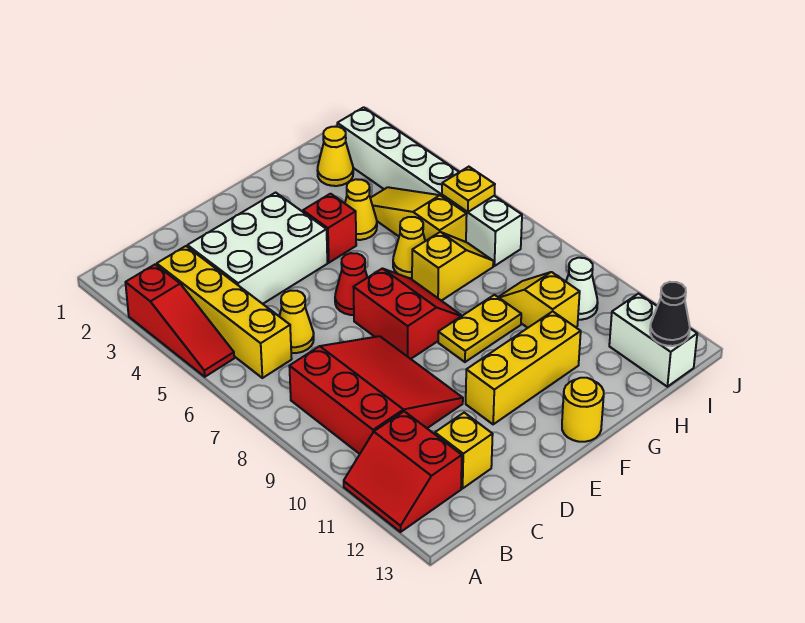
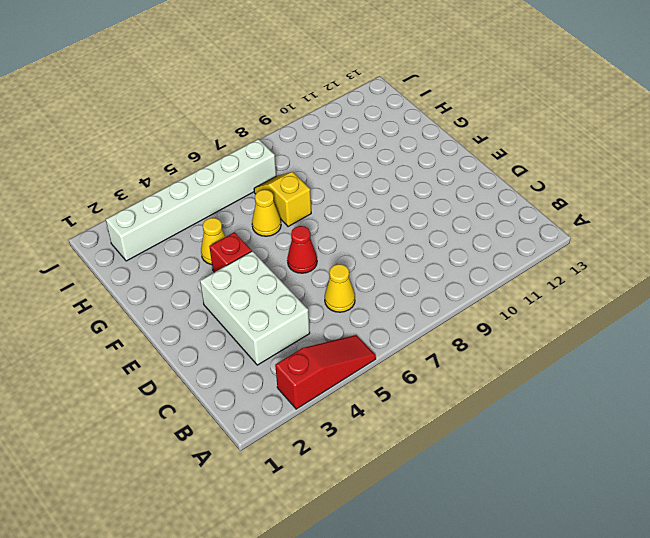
none -> red 2x2 slope [344,411,462,532]
none -> yellow 1x4 brick [157,246,292,378]
none -> red 3x3 slope [289,336,463,454]

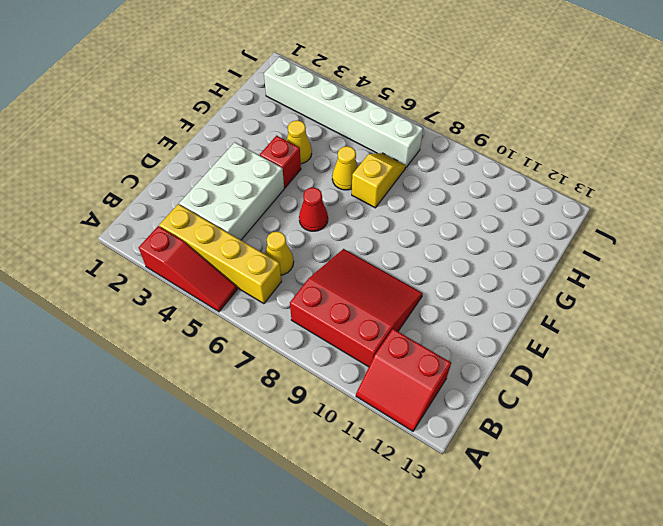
none -> yellow 1x1 brick [435,413,493,488]
none -> red 2x2 slope [354,269,462,359]
none -> yellow 1x3 brick [466,311,581,424]

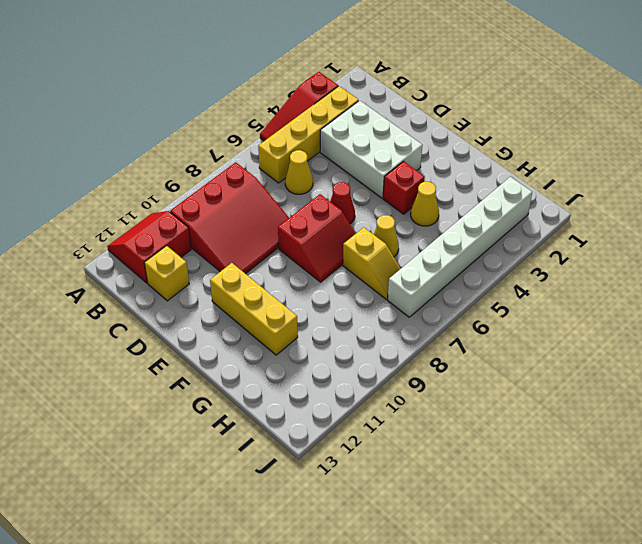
none -> yellow 1x2 plate [438,295,521,362]
none -> yellow 1x1 round brick [562,378,604,442]
none -> yellow 1x1 cone [318,127,353,186]

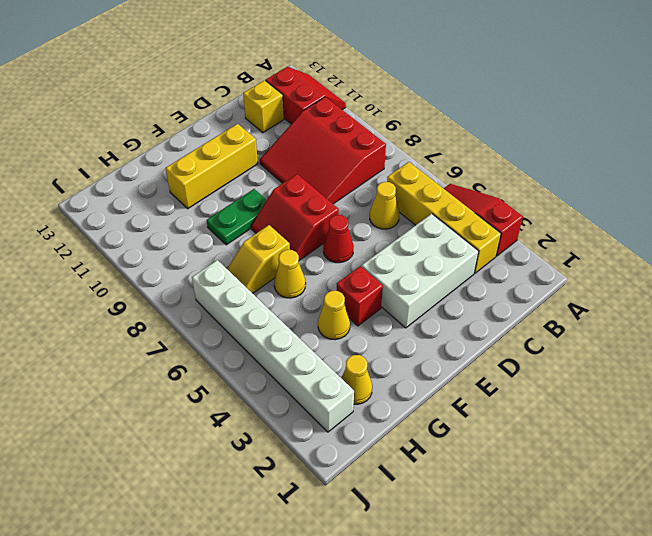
green 1x2 plate [207,189,267,245] -> yellow 1x2 plate [438,295,521,362]
none -> yellow 1x1 round brick [562,378,604,442]
none -> yellow 1x3 slope [370,187,467,242]
none -> yellow 1x2 slope [499,272,580,328]

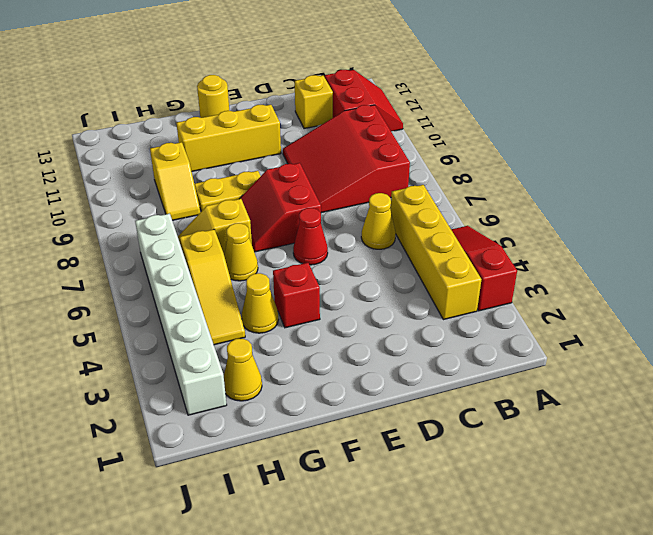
none -> white 2x3 brick [187,193,327,304]
none -> white 1x1 cone [566,258,598,320]
none -> white 1x2 brick [609,294,697,387]

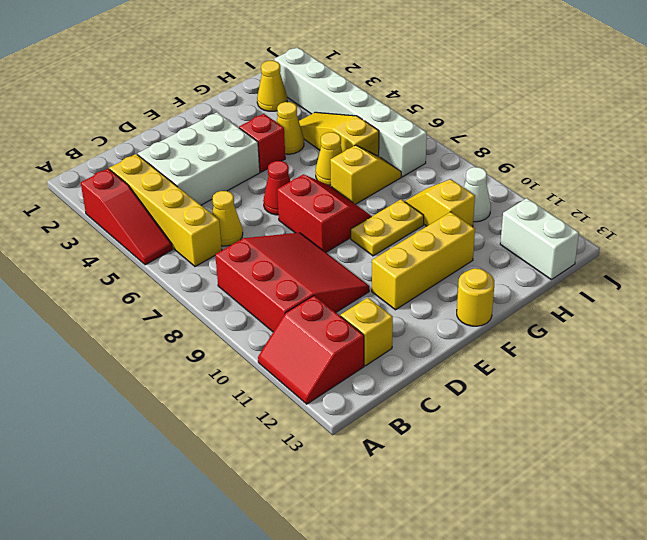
none -> yellow 1x1 plate [442,167,495,212]
none -> black 1x1 cone [650,282,690,346]

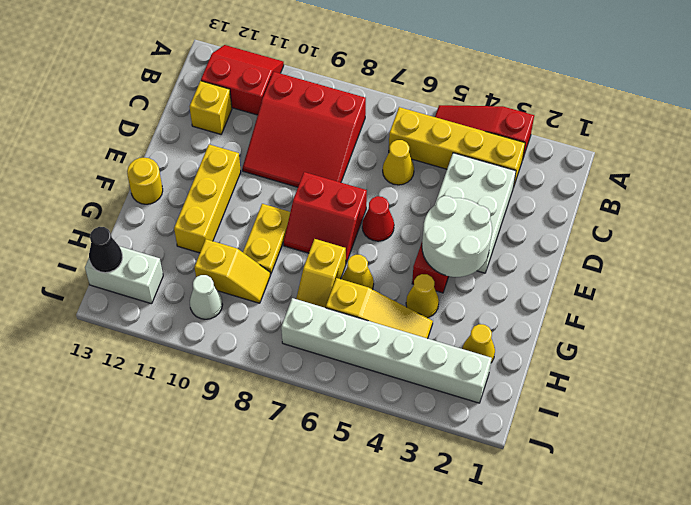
white 2x2 round brick [422,196,492,277] -> none
none -> yellow 1x1 plate [442,167,495,212]

